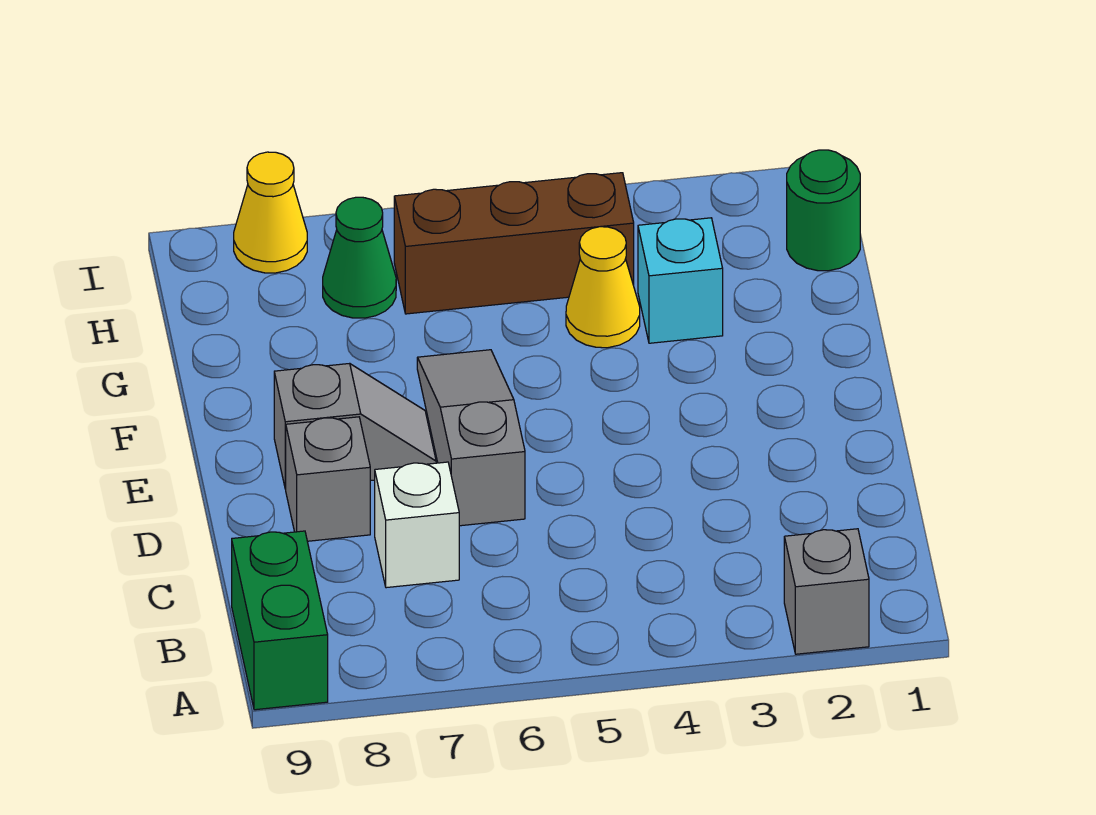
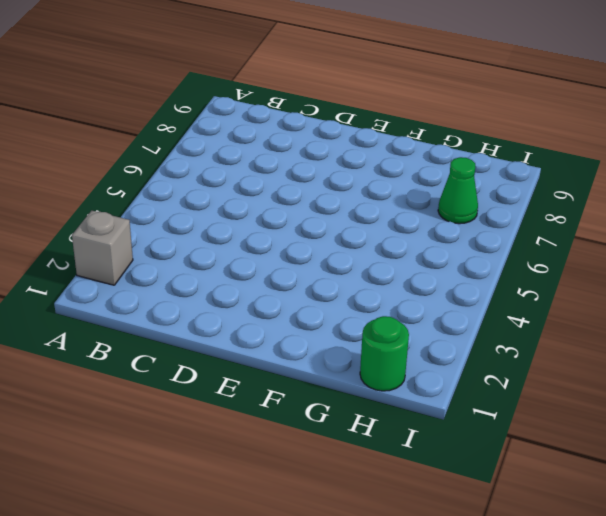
none -> green 1x2 brick [232,531,328,710]
none -> white 1x1 brick [375,462,459,588]
none -> grey 1x3 slope [417,350,525,526]

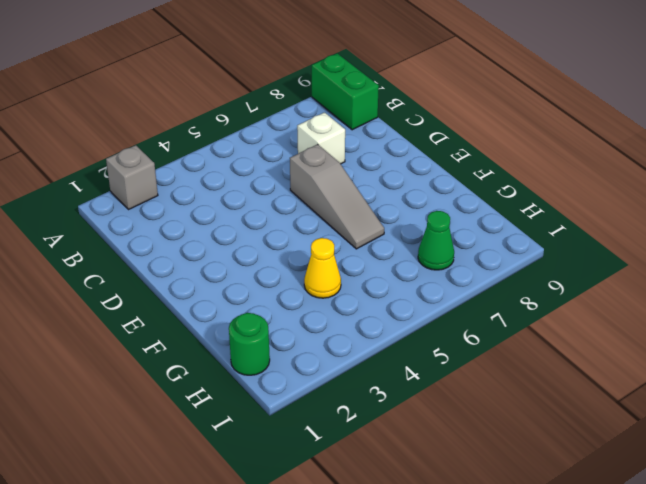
none -> grey 1x1 brick [286,417,370,541]
none -> grey 1x2 slope [274,363,436,489]
none -> cyan 1x1 brick [638,218,723,343]

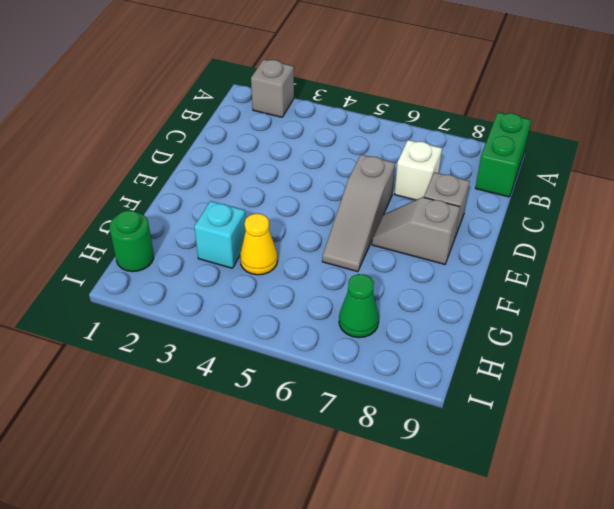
none -> brown 1x3 brick [394,173,634,314]
none -> yellow 1x1 cone [234,152,307,273]

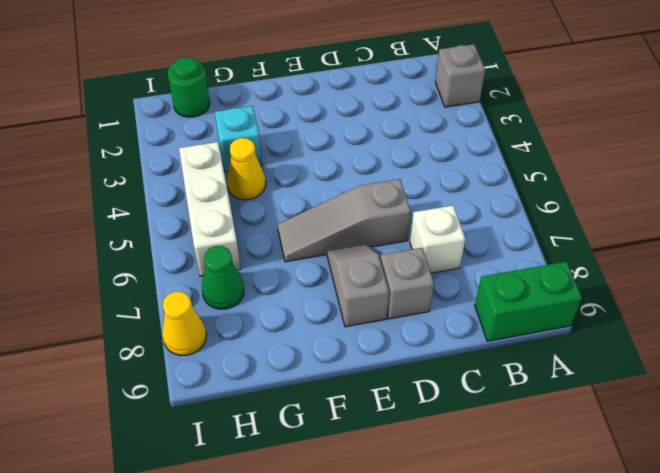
white 1x3 brick [179,142,240,276] -> brown 1x3 brick [394,173,634,314]

